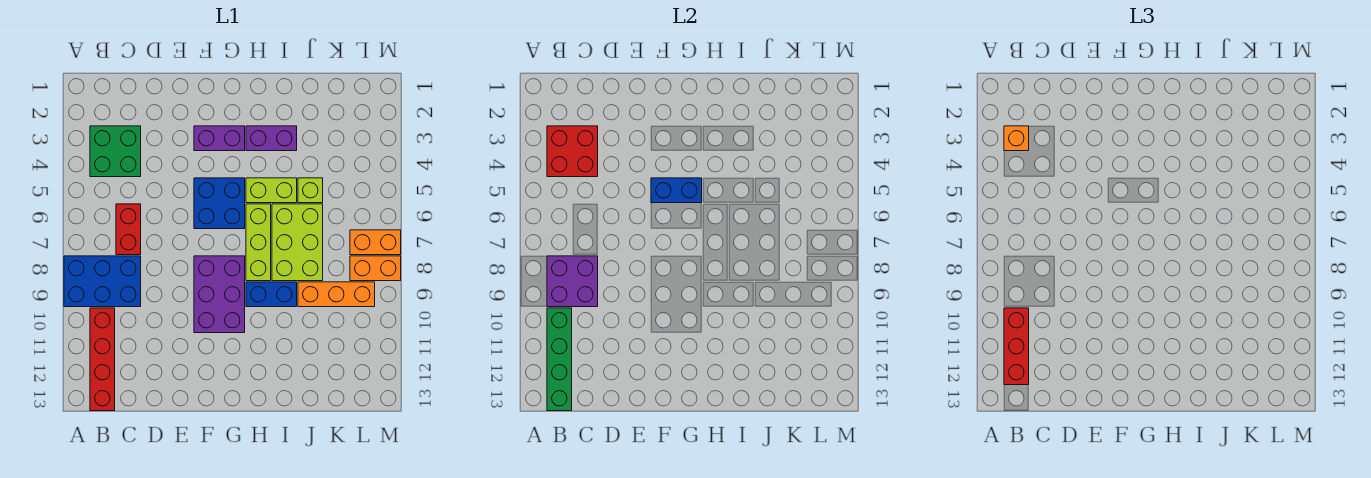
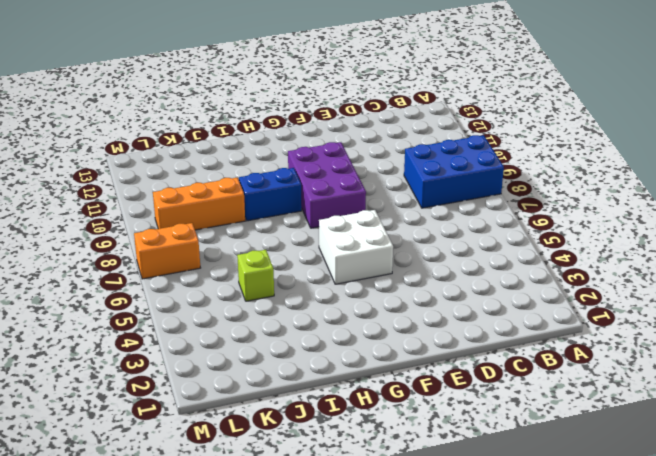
white 2x2 brick [319,210,393,284] -> blue 2x2 brick [194,178,245,229]
none -> green 2x2 brick [90,126,141,177]
none -> red 1x4 brick [90,308,115,411]
none -> red 1x2 brick [116,204,141,255]

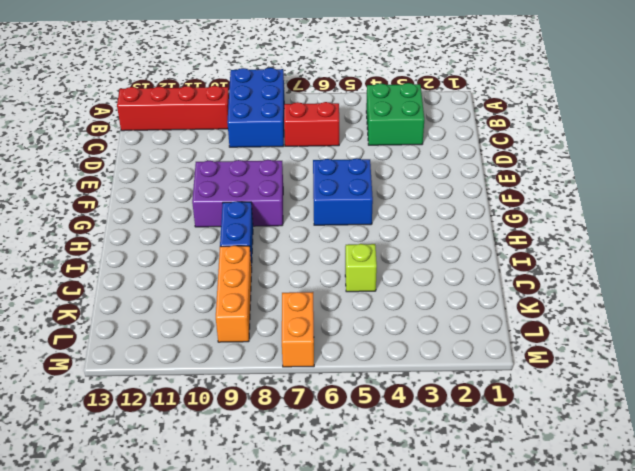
none -> purple 1x2 brick [194,126,245,151]
none -> purple 1x2 brick [246,126,297,151]
none -> lime 1x2 brick [246,178,297,203]

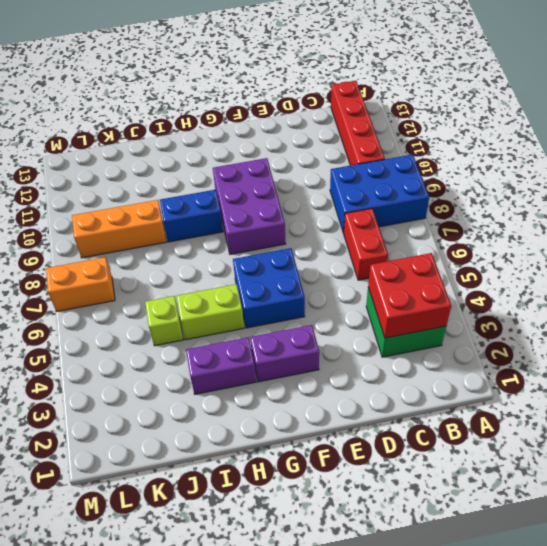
none -> lime 1x3 brick [246,204,271,281]
none -> lime 2x3 brick [272,204,323,281]
none -> orange 1x2 brick [350,256,401,281]

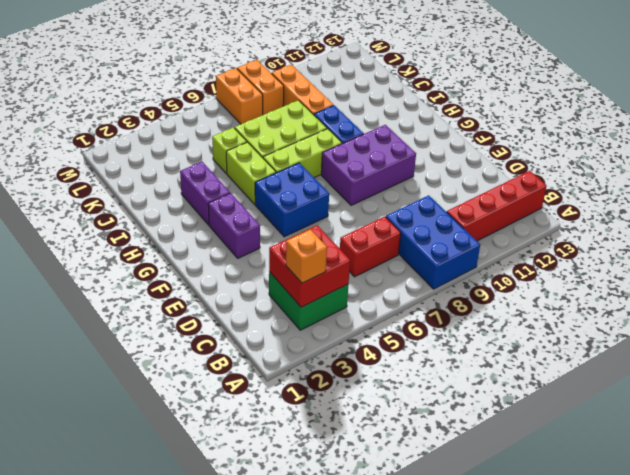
none -> purple 2x2 brick [547,256,598,307]
none -> green 1x4 brick [547,308,572,411]
none -> blue 1x2 brick [651,178,702,203]

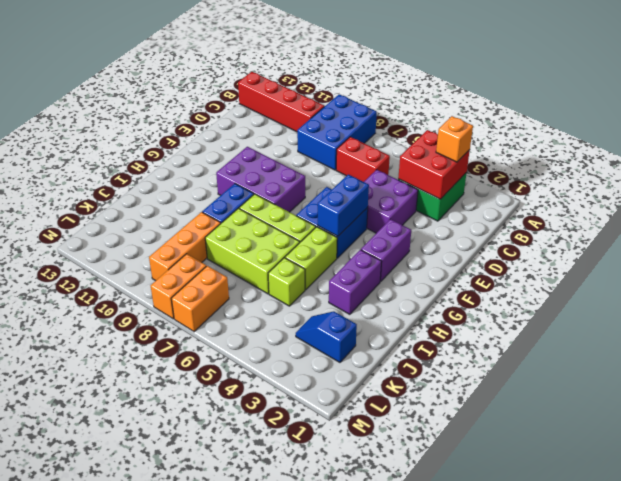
purple 2x2 brick [364,170,418,233] -> purple 2x2 brick moved to [547,256,598,307]
blue 1x2 slope [296,312,357,362] -> none
none -> green 1x4 brick [547,308,572,411]
none -> red 1x3 brick [1004,308,1029,385]

